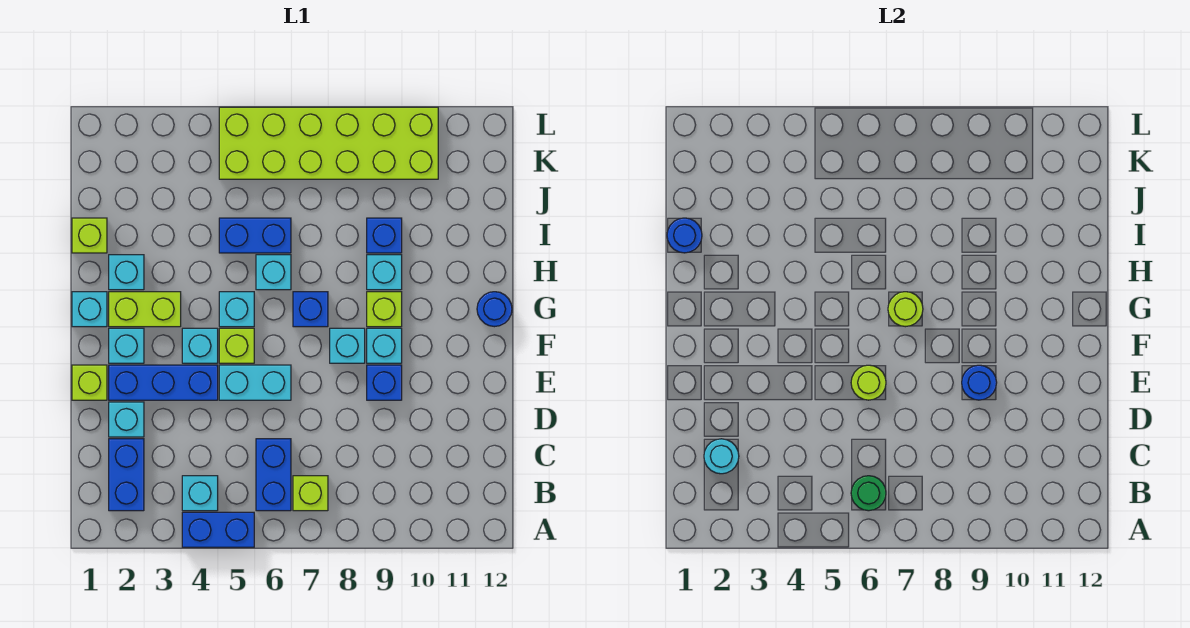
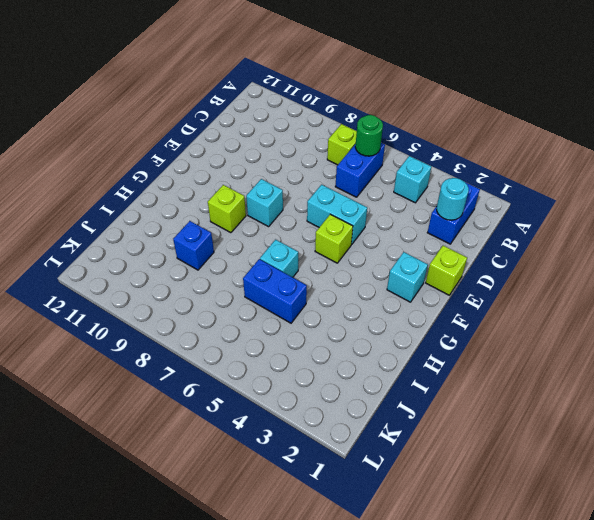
none -> blue 1x2 brick [182,512,254,547]
none -> cyan 1x1 brick [109,402,144,437]
none -> blue 1x3 brick [109,365,218,400]
none -> blue 1x1 brick [367,365,402,400]

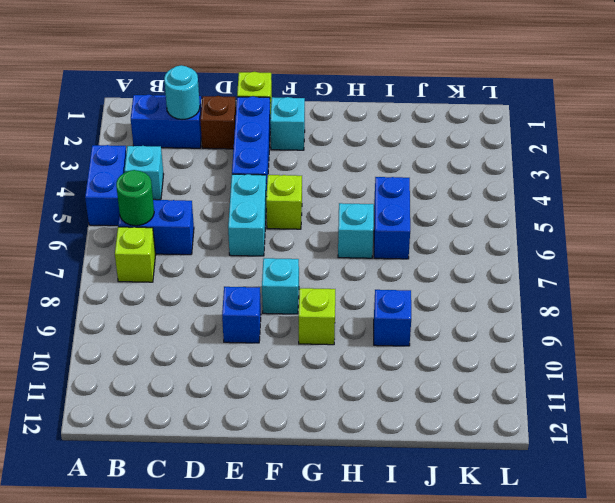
brown 1x1 brick [200,96,236,149] -> cyan 1x1 brick [109,402,144,437]
none -> cyan 1x1 brick [182,328,218,363]
none -> cyan 1x1 brick [367,328,402,363]
none -> cyan 1x1 brick [72,292,107,327]
none -> lime 1x2 brick [109,292,181,327]

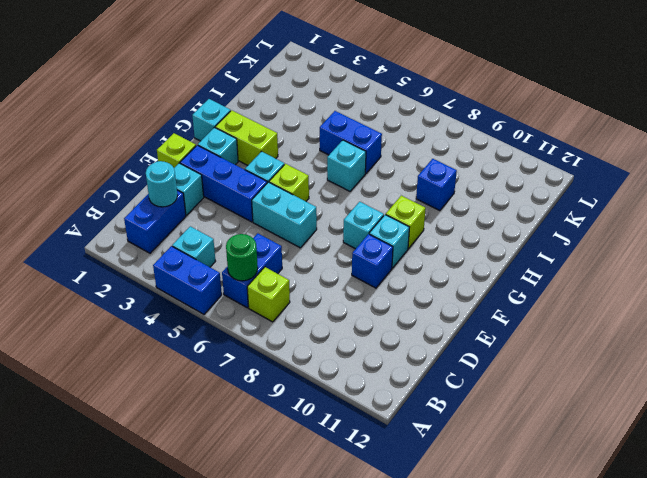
none -> cyan 1x1 brick [219,292,254,327]
none -> blue 1x1 brick [293,292,328,327]
none -> blue 1x1 round brick [477,292,512,327]
none -> cyan 1x1 brick [109,255,144,290]

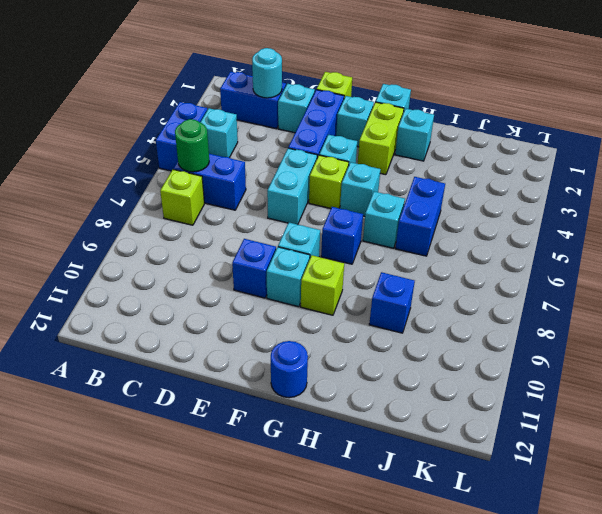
none -> cyan 1x1 brick [367,255,402,290]
none -> lime 1x1 brick [72,218,107,253]
none -> lime 2x6 brick [219,107,438,179]
none -> lime 1x1 round brick [851,365,886,400]

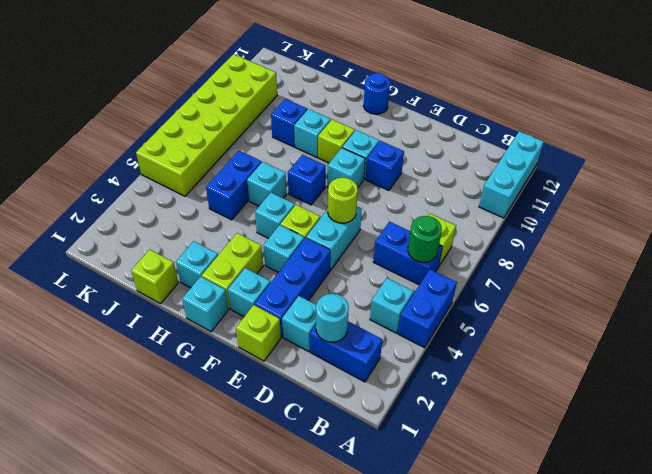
cyan 1x3 brick [479,131,544,218] -> none
none -> blue 1x1 round brick [962,365,997,400]
none -> lime 1x1 round brick [888,292,923,327]
none -> blue 1x1 round brick [667,218,702,253]

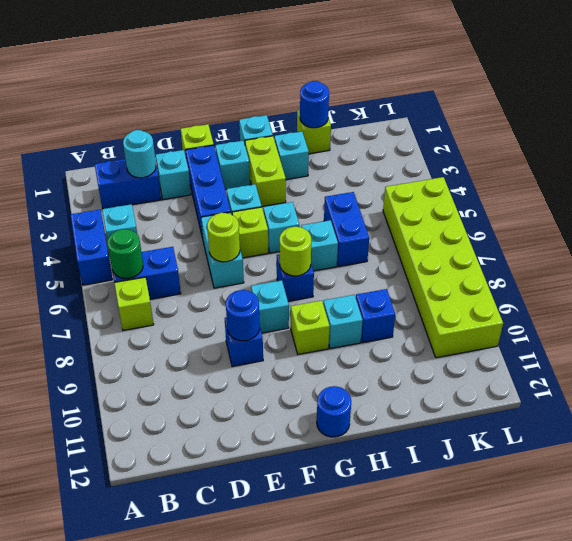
none -> cyan 1x1 brick [367,328,402,363]

